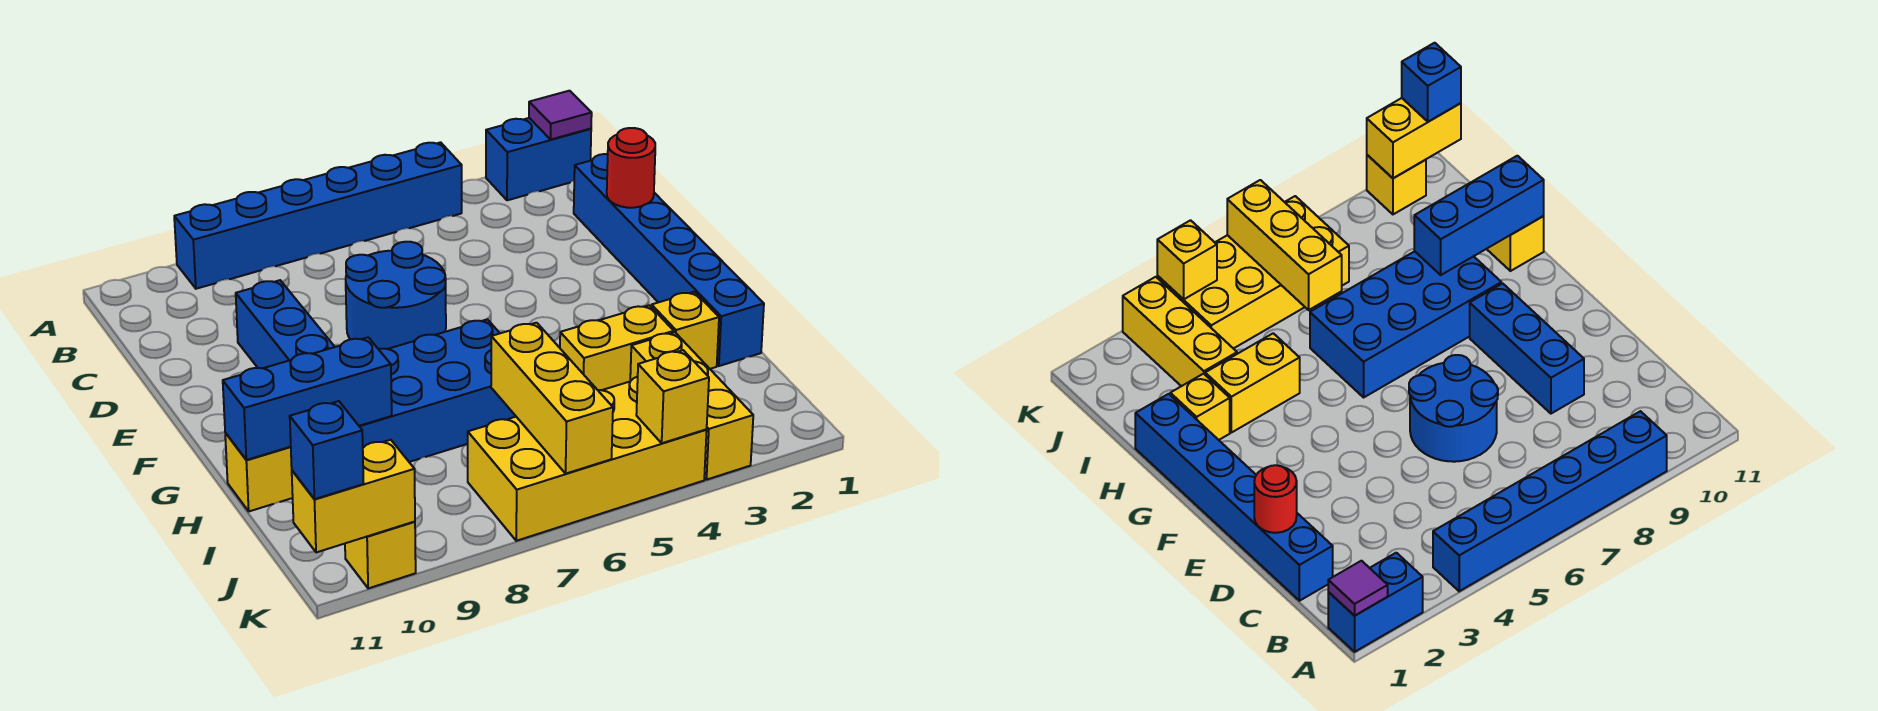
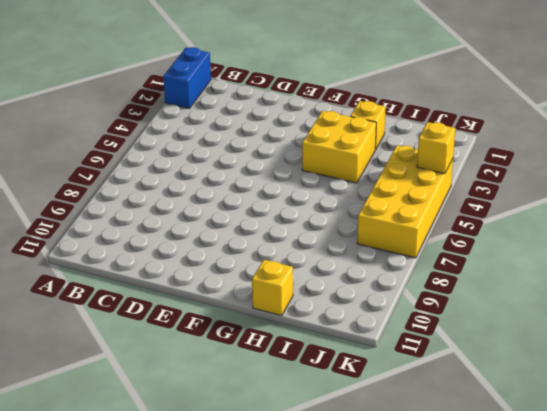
yellow 2x2 brick [302,111,376,183] -> yellow 1x2 brick [560,305,674,390]
none -> blue 1x6 brick [174,142,462,289]
none -> blue 1x6 brick [574,154,764,366]
none -> blue 2x2 round brick [346,242,446,349]

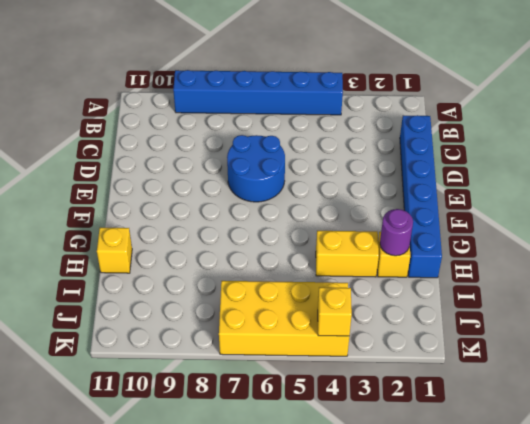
purple 1x1 round brick [380,209,413,256] -> none
none -> blue 1x2 brick [486,118,591,200]
none -> blue 1x3 brick [236,280,335,368]
none -> blue 2x4 brick [359,319,516,462]

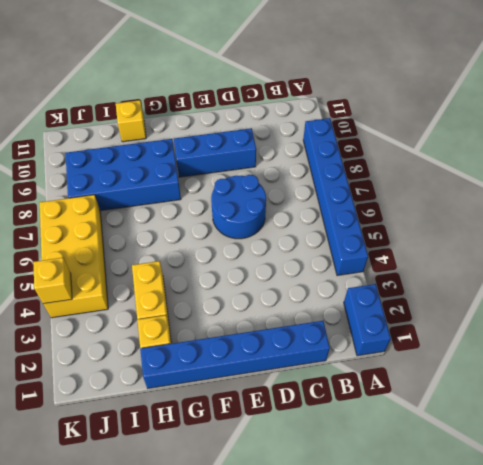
blue 2x4 brick [65,139,181,211] -> blue 2x4 brick turned to [359,319,516,462]
none -> yellow 1x3 brick [630,332,753,479]
none -> yellow 1x1 brick [345,522,416,588]
none -> purple 1x1 tile [529,91,592,139]

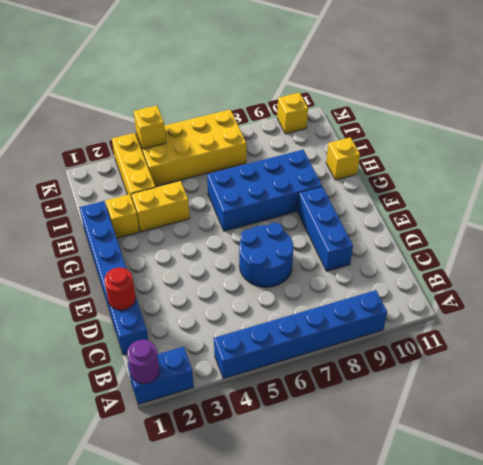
purple 1x1 round brick [127,340,160,384] -> purple 1x1 tile [529,91,592,139]
none -> blue 1x3 brick [223,337,392,460]
none -> yellow 1x3 brick [491,323,613,474]
none -> yellow 1x2 brick [292,440,415,552]

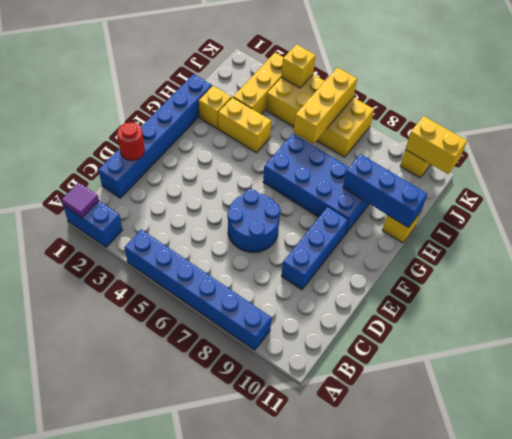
none -> blue 1x1 brick [290,401,364,499]

